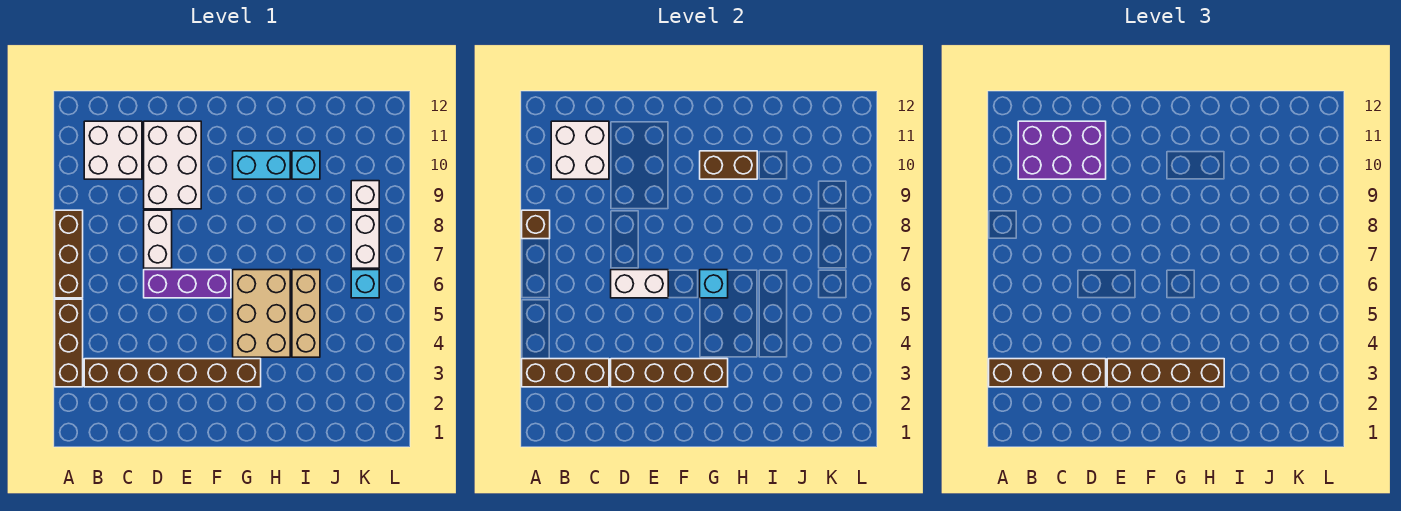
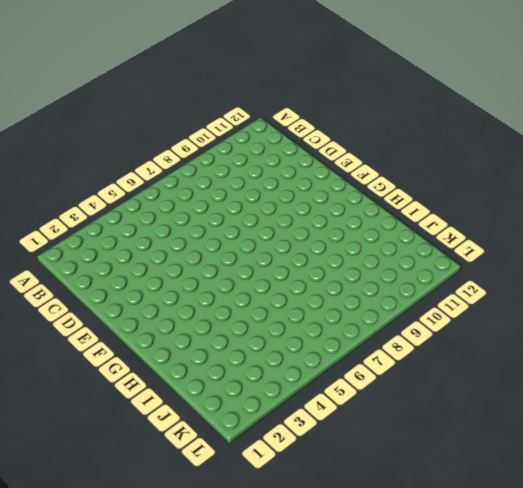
none -> brown 1x3 brick [55,299,83,387]
none -> brown 1x3 brick [55,210,83,298]
none -> brown 1x6 brick [84,359,261,387]

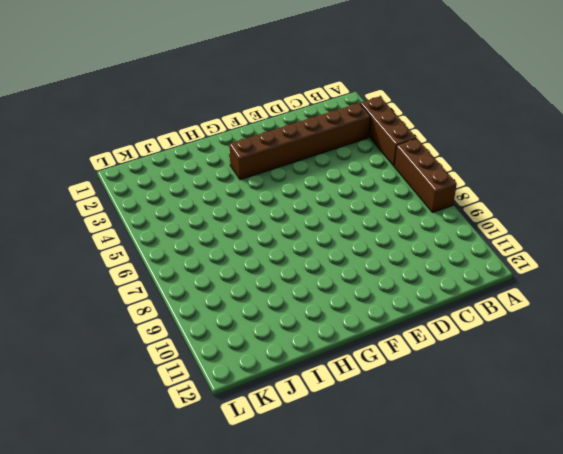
none -> white 2x2 brick [84,121,142,179]
none -> purple 1x3 brick [144,270,231,298]
none -> white 1x2 brick [144,210,172,268]

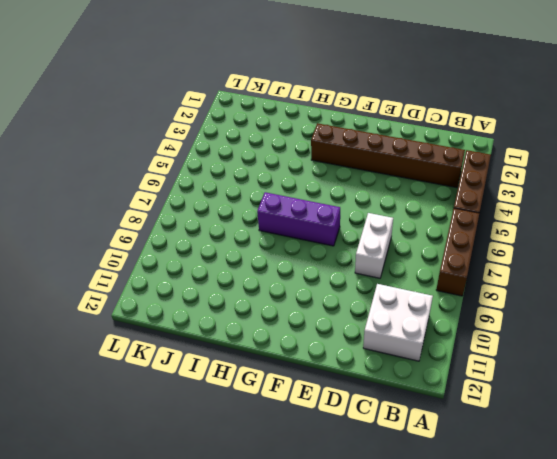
purple 1x3 brick [257,192,340,246] -> purple 1x3 brick moved to [144,270,231,298]
none -> white 2x3 brick [144,121,201,209]
none -> tan 2x3 brick [233,270,290,357]
none -> cyan 1x2 brick [233,151,290,179]

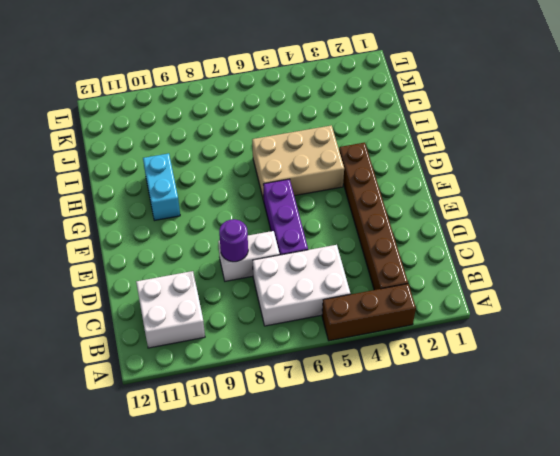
white 2x3 brick [253,245,350,326] -> white 2x3 brick moved to [144,121,201,209]
purple 1x1 round brick [219,219,248,262] -> none
none -> brown 1x3 brick [55,210,83,298]
none -> tan 1x3 brick [292,270,320,357]
none -> cyan 1x1 brick [292,151,320,179]

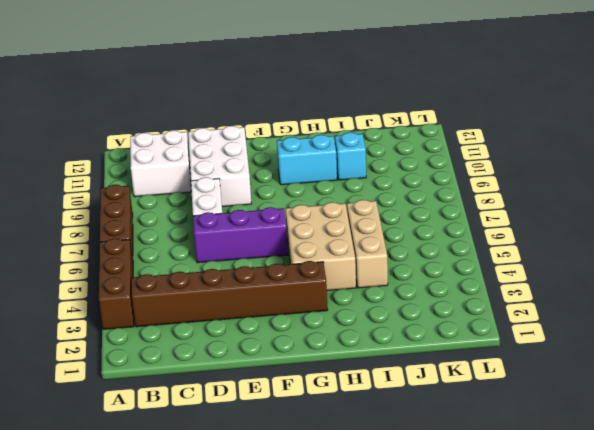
none -> cyan 1x1 brick [351,270,379,298]
none -> white 1x2 brick [351,210,379,268]
none -> white 1x1 brick [351,181,379,209]

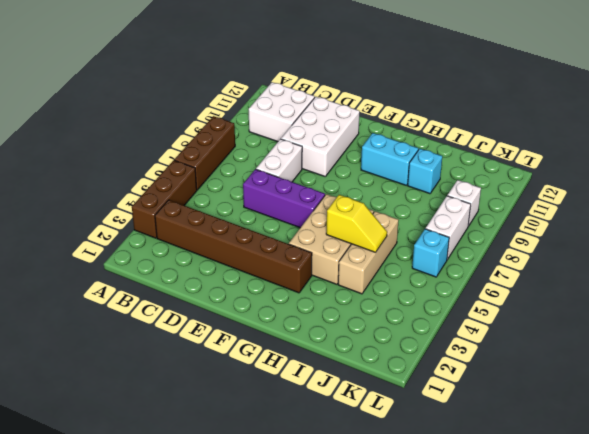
yellow 1x2 slope [326,195,387,253] -> none
none -> brown 1x3 brick [522,359,609,387]
none -> brown 1x1 brick [522,210,550,239]
none -> white 2x2 brick [551,121,609,179]

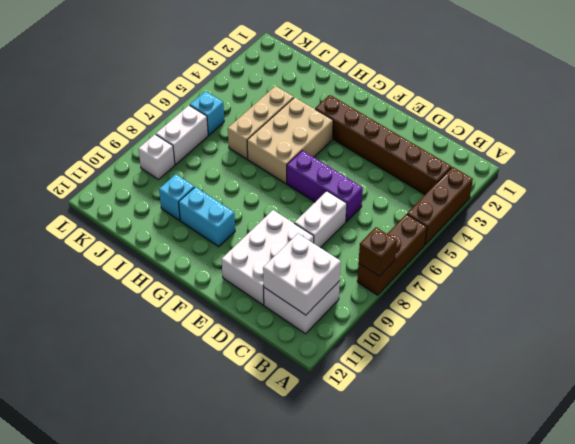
none -> brown 1x3 brick [522,359,609,387]
none -> brown 1x4 brick [611,359,728,387]
none -> white 1x2 brick [611,270,668,298]

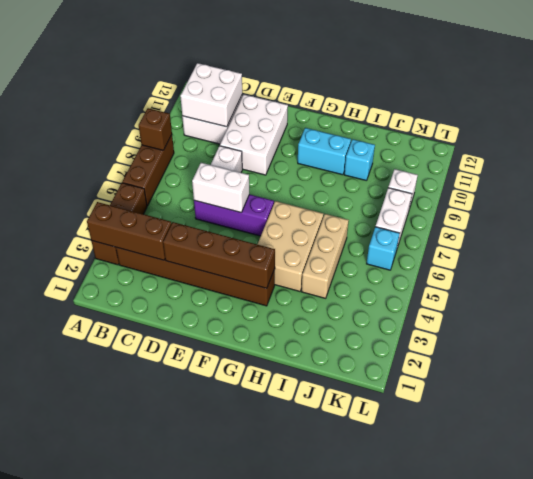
none -> cyan 1x1 brick [700,270,728,298]
none -> brown 1x2 brick [700,151,757,179]
none -> brown 1x4 brick [989,359,1106,387]

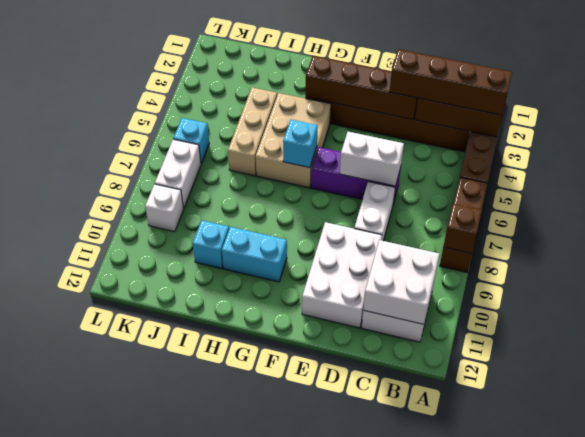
none -> brown 1x2 brick [700,151,757,179]
none -> purple 2x3 brick [1018,121,1106,179]
none -> brown 1x4 brick [1107,359,1224,387]

